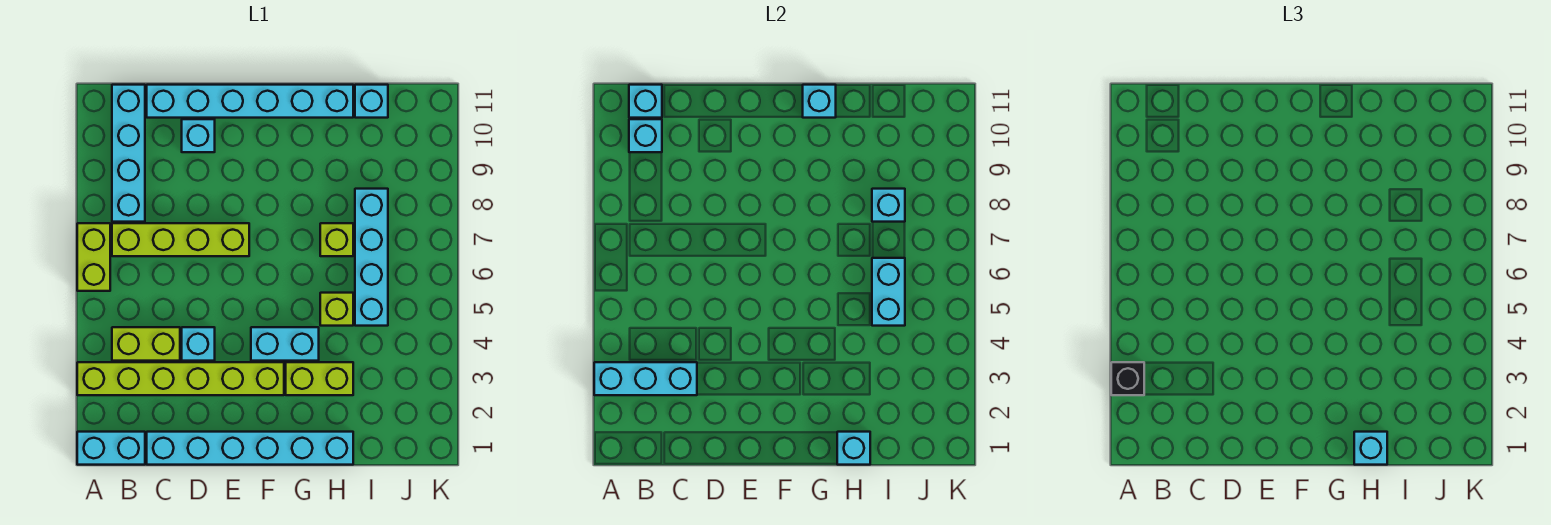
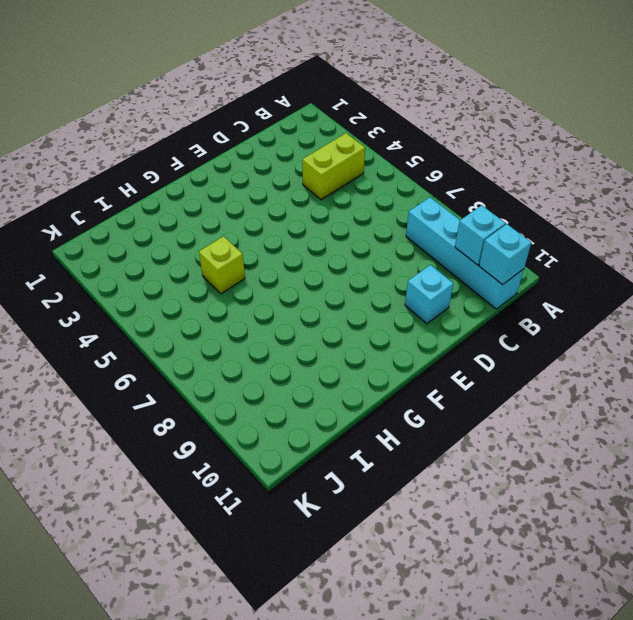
none -> cyan 1x2 brick [77,432,145,465]
none -> lime 1x6 brick [77,362,284,395]
none -> lime 1x2 brick [77,223,110,291]

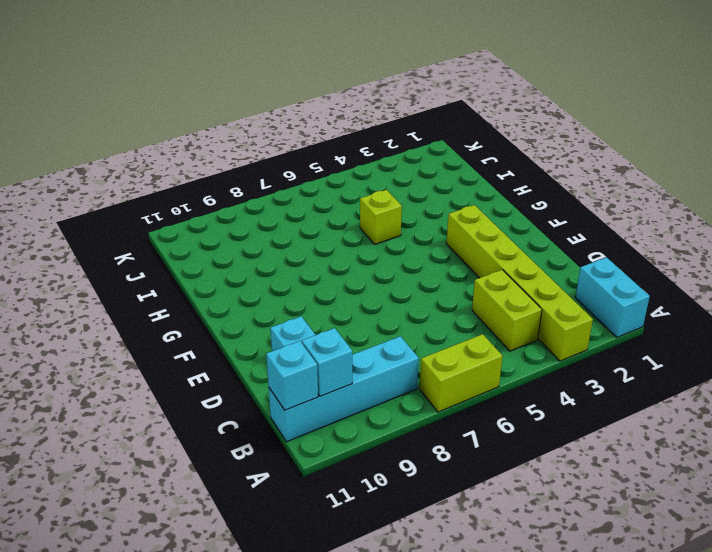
none -> lime 1x4 brick [112,223,249,256]
none -> cyan 1x6 brick [147,432,353,465]
none -> cyan 1x6 brick [147,85,353,118]

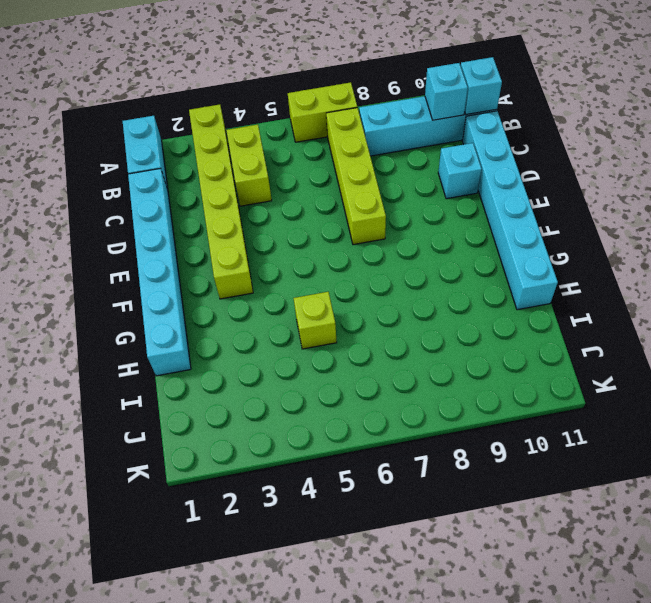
none -> cyan 1x1 brick [182,327,215,361]
none -> cyan 1x2 brick [251,327,319,361]
none -> lime 1x2 brick [286,362,353,395]

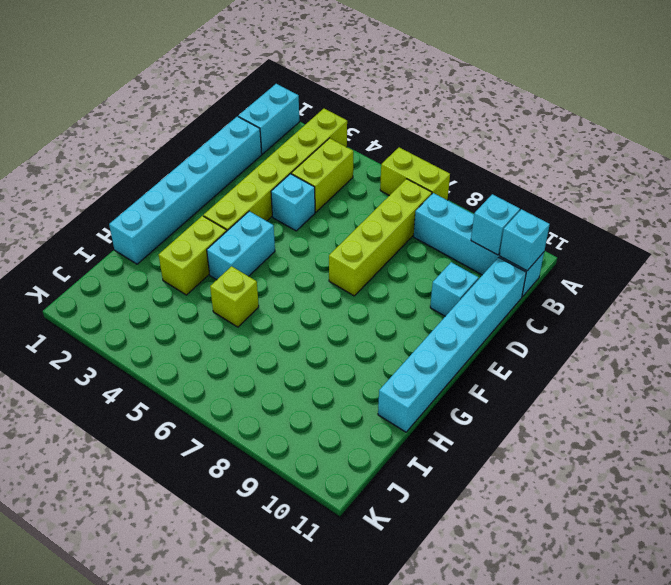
none -> lime 1x1 brick [320,223,353,256]
none -> cyan 1x4 brick [355,189,388,326]
none -> cyan 1x1 brick [355,85,388,118]

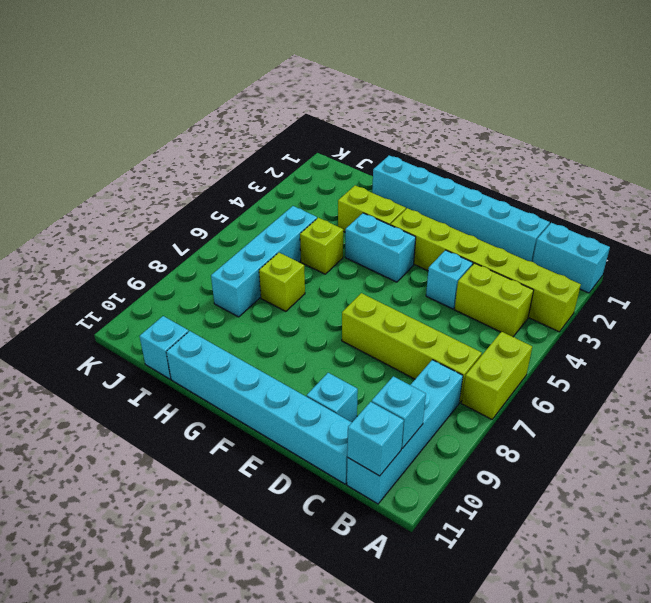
none -> cyan 1x3 brick [594,362,697,395]
none -> cyan 1x1 brick [803,85,836,118]
none -> cyan 1x1 brick [837,432,870,465]

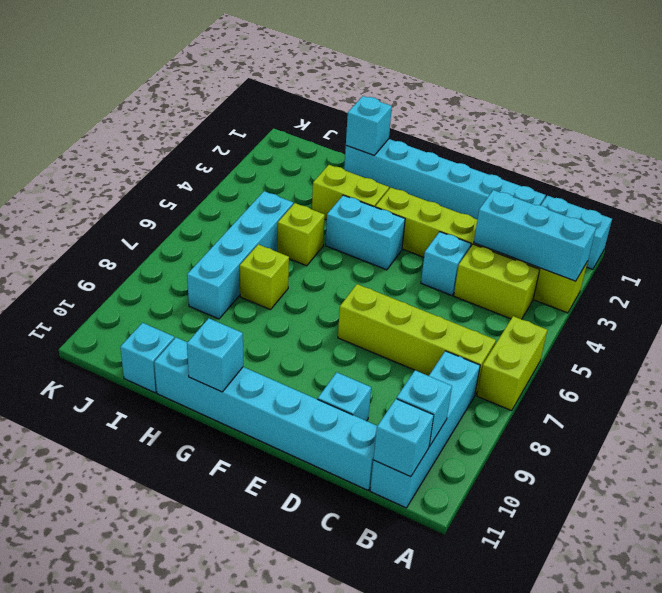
none -> cyan 1x2 brick [872,258,905,326]
none -> cyan 1x1 brick [872,189,905,222]
none -> black 1x1 brick [1111,362,1144,395]

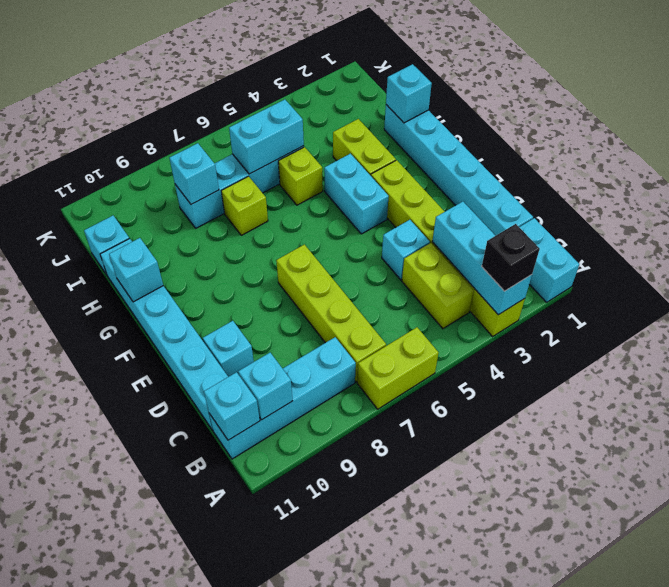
none -> cyan 1x1 brick [1354,432,1387,465]

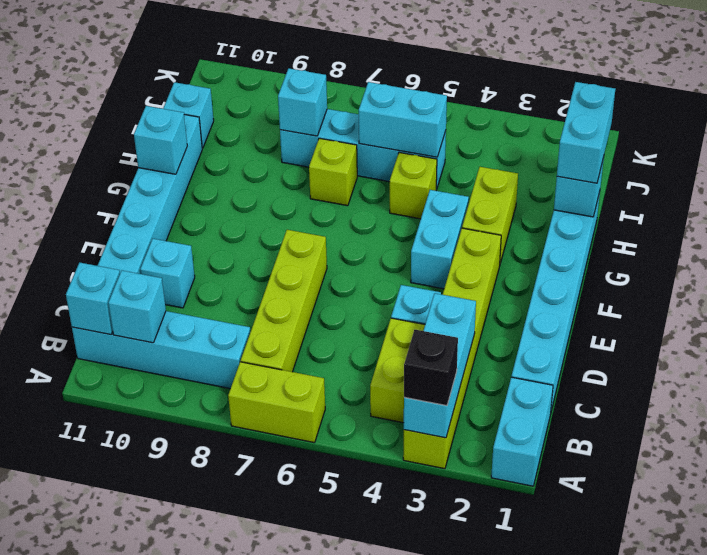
cyan 1x2 brick [557,82,615,183] -> cyan 1x1 brick [1354,432,1387,465]

